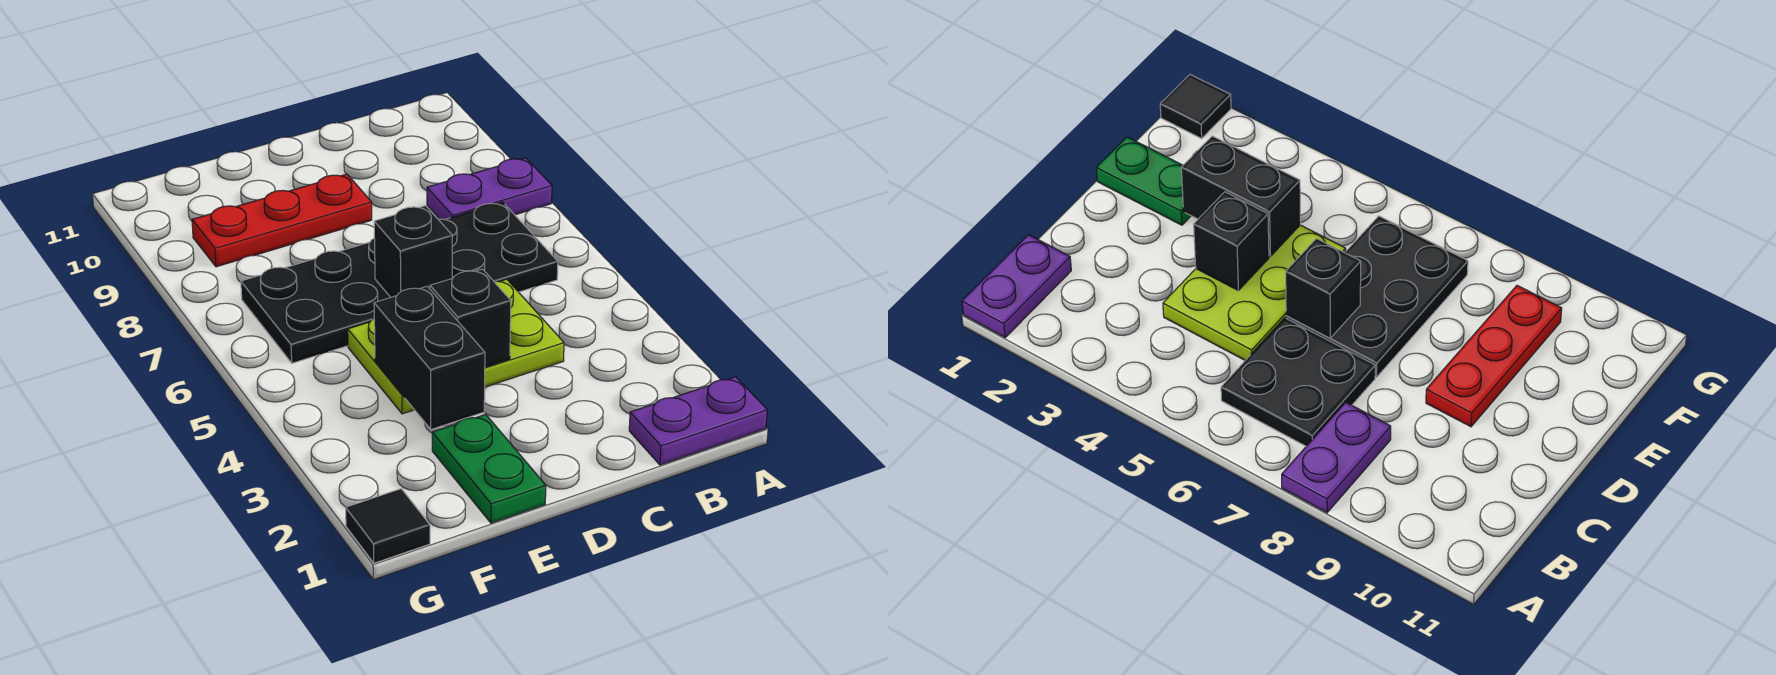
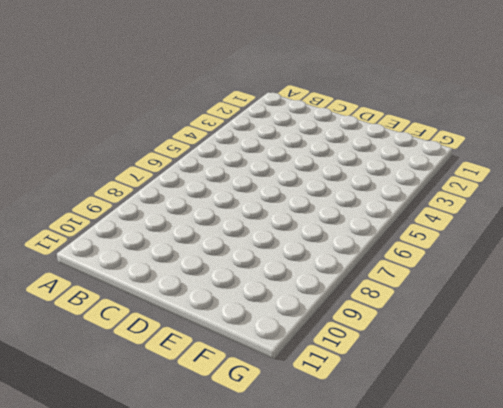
none -> purple 1x2 plate [629,377,767,465]
none -> purple 1x2 plate [427,158,552,220]

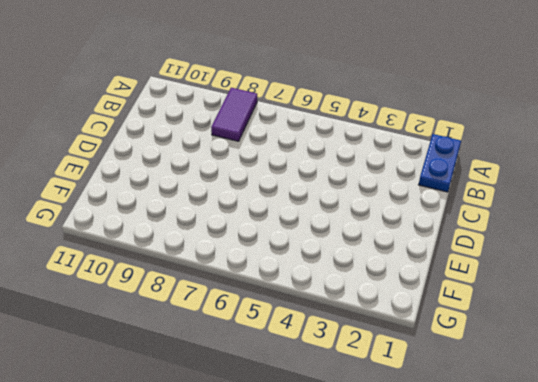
blue 1x2 plate [419,134,461,192] -> purple 1x2 plate [629,377,767,465]
purple 1x2 tile [211,88,257,141] -> purple 1x2 plate [427,158,552,220]
none -> black 2x2 plate [438,202,558,292]
none -> lime 2x3 plate [348,279,564,414]

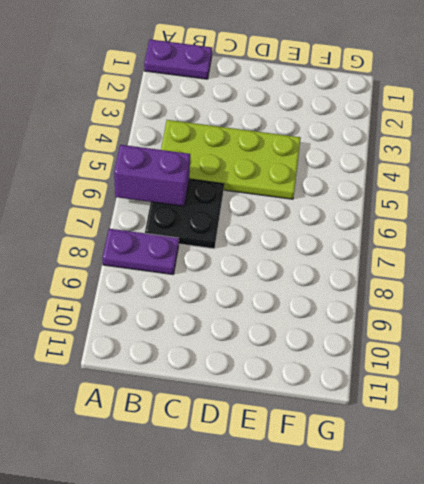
purple 1x2 brick [114,145,190,206] -> none
lime 2x4 plate [161,120,301,199] -> lime 2x3 plate [348,279,564,414]
none -> black 2x3 plate [241,238,391,363]
none -> red 1x3 plate [192,174,372,267]

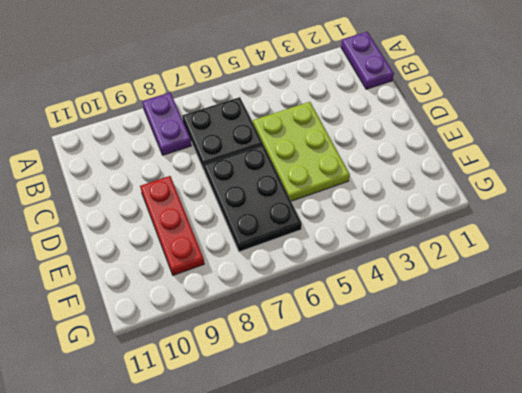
none -> green 1x2 plate [432,414,546,523]
none -> black 1x1 tile [346,489,430,563]

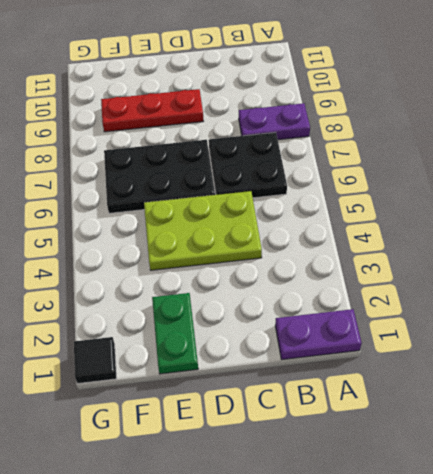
none -> black 1x1 brick [430,269,511,367]
none -> black 1x1 brick [374,206,452,297]

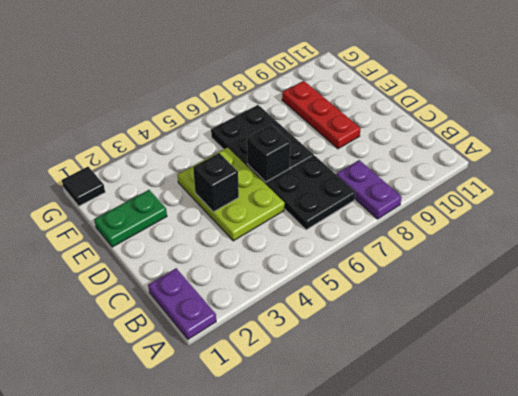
none -> black 1x2 brick [374,286,485,429]

